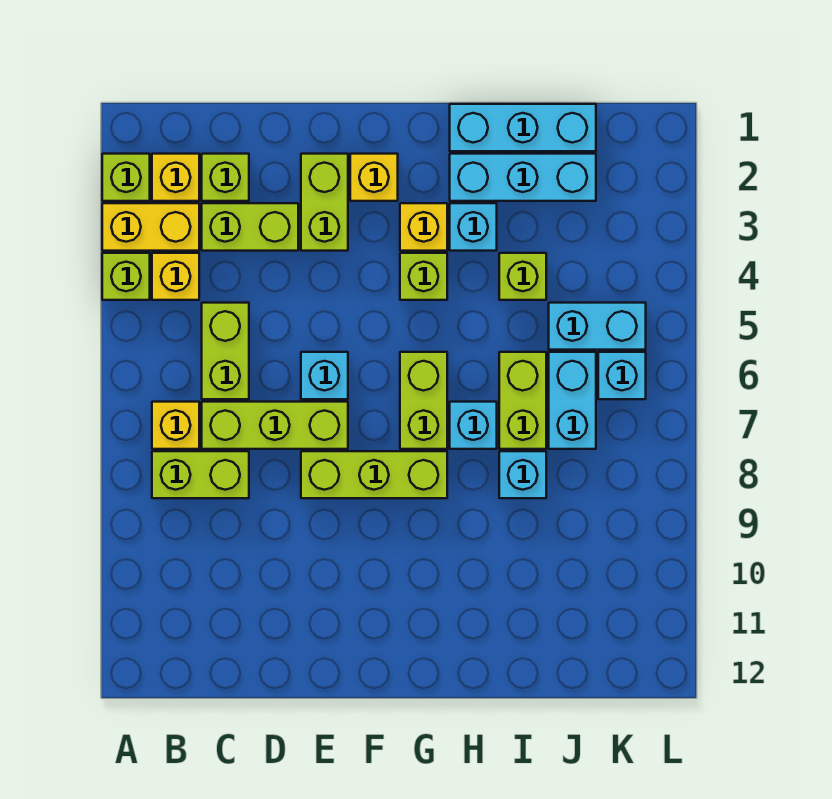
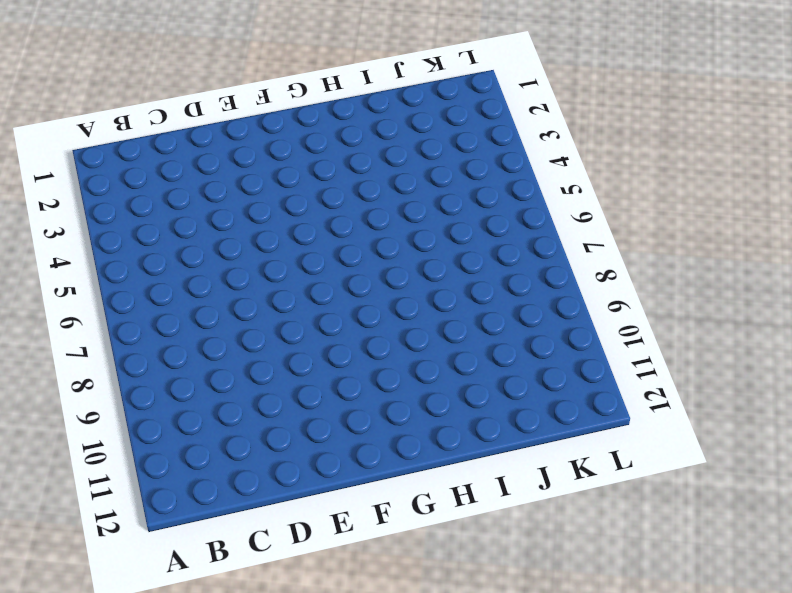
none -> lime 1x1 brick [102,154,150,201]
none -> yellow 1x2 brick [102,203,199,251]
none -> lime 1x1 brick [102,253,150,300]

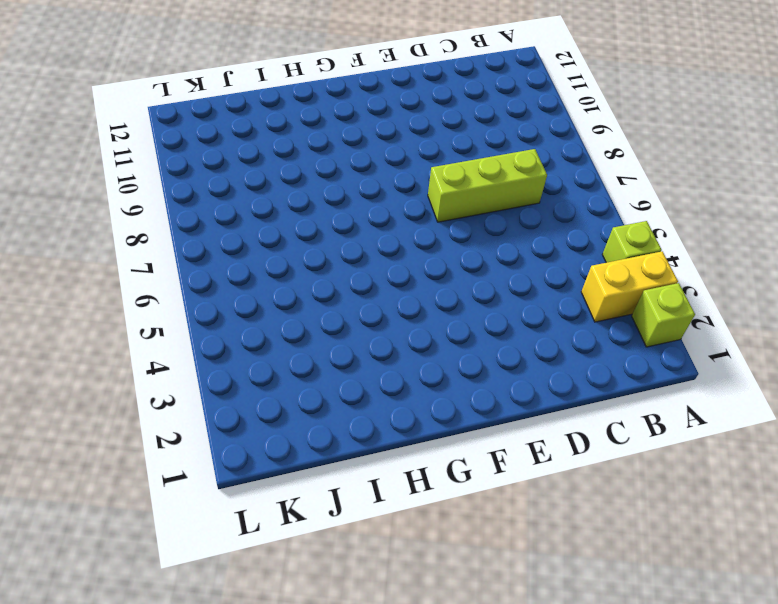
none -> yellow 1x1 brick [152,154,199,201]
none -> yellow 1x1 brick [152,253,199,300]
none -> yellow 1x1 brick [152,402,199,449]

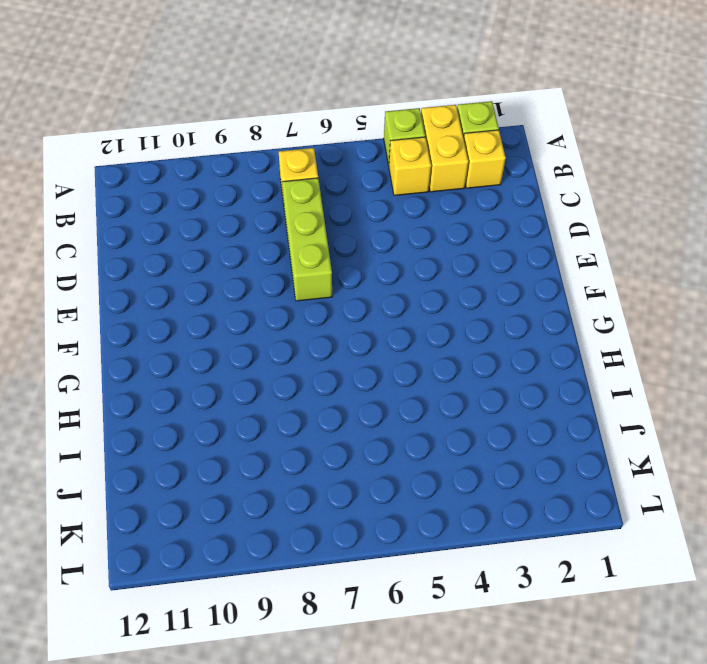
none -> lime 1x2 brick [152,451,249,498]
none -> lime 1x1 brick [202,154,249,201]
none -> lime 1x2 brick [202,203,298,251]

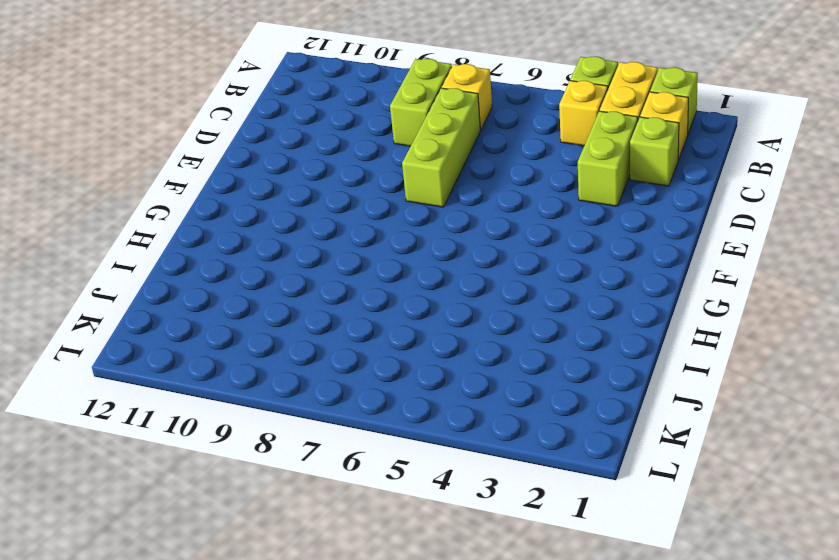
none -> lime 1x2 brick [202,303,249,399]
none -> lime 1x2 brick [301,154,348,251]
none -> cyan 1x1 brick [301,352,348,399]

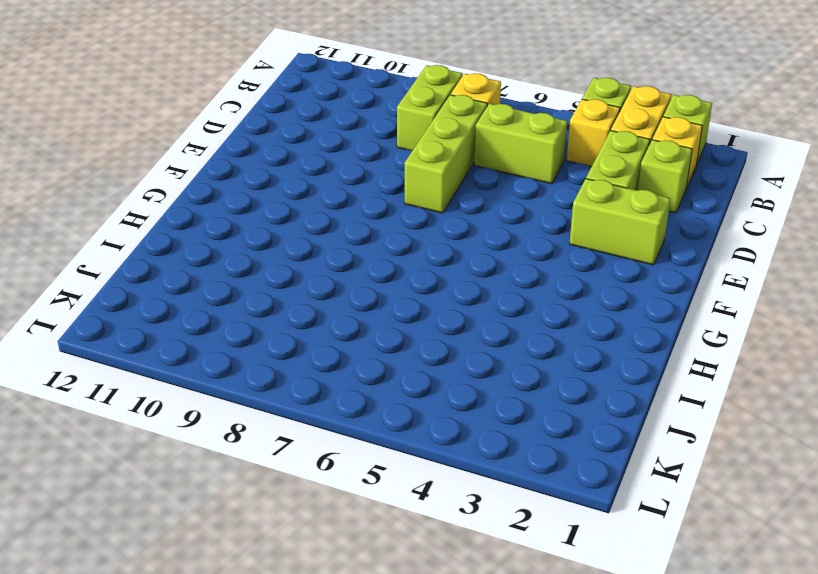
none -> cyan 1x1 brick [301,352,348,399]
none -> lime 1x3 brick [301,451,447,498]
none -> yellow 1x1 brick [350,154,398,201]

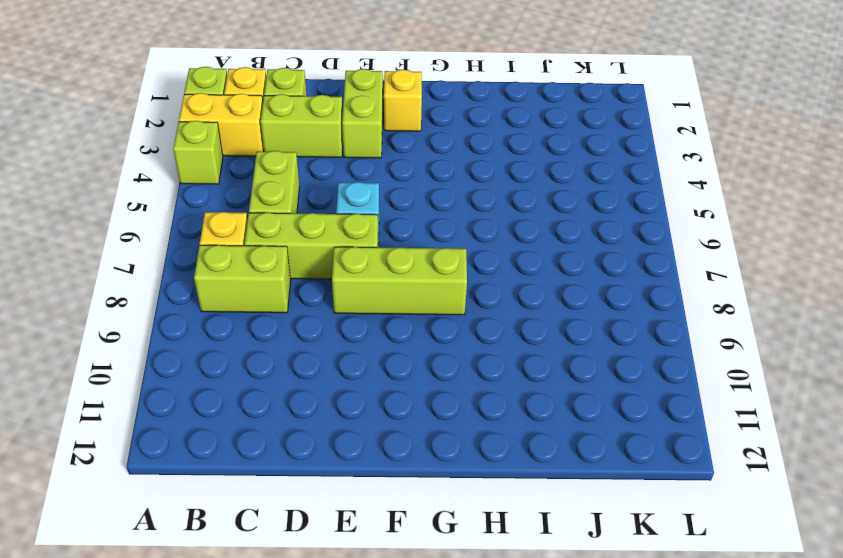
none -> yellow 1x1 brick [152,253,199,300]
none -> yellow 1x1 brick [400,203,447,251]
none -> lime 1x1 brick [400,253,447,300]

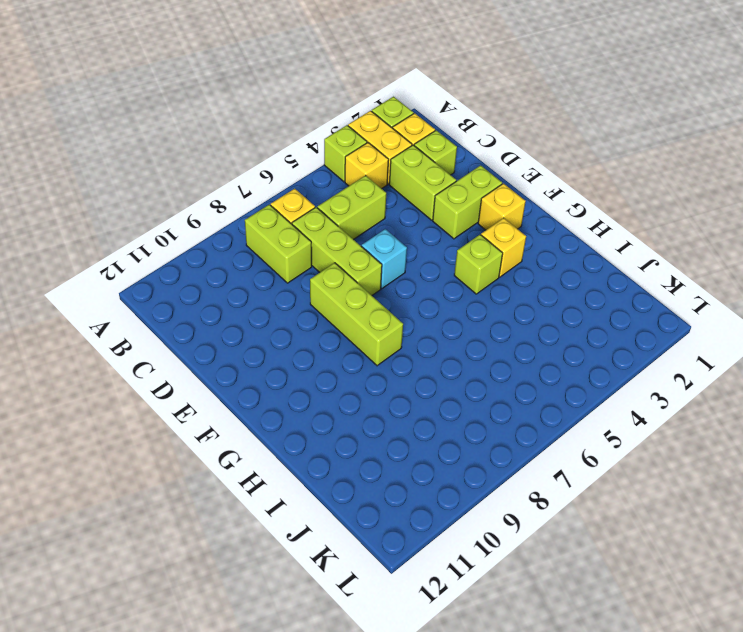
none -> lime 1x2 brick [400,352,447,449]
none -> cyan 1x3 brick [450,104,596,151]
none -> cyan 1x3 brick [450,154,596,201]

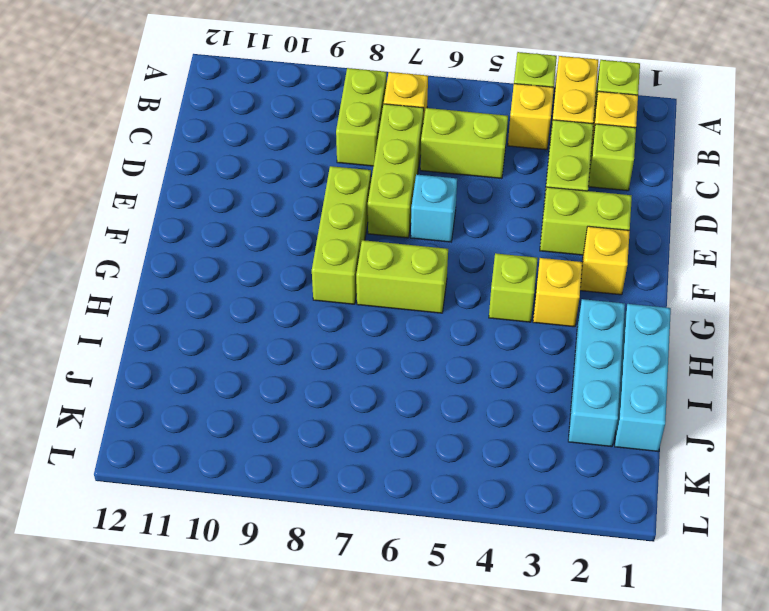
none -> cyan 1x1 brick [450,203,497,251]
none -> cyan 1x1 brick [450,402,497,449]
none -> lime 1x1 brick [499,253,546,300]

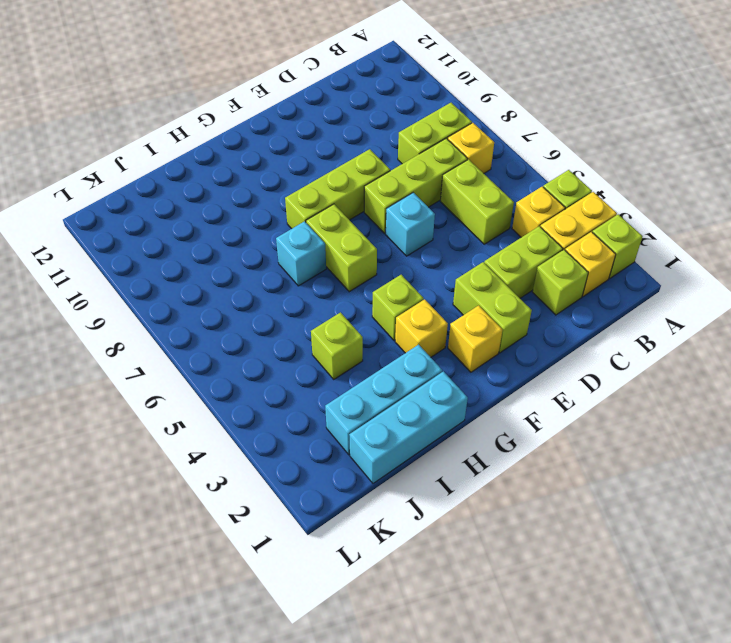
none -> cyan 1x1 brick [450,203,497,251]
none -> lime 1x2 brick [499,352,546,449]
none -> cyan 1x1 brick [499,451,546,498]

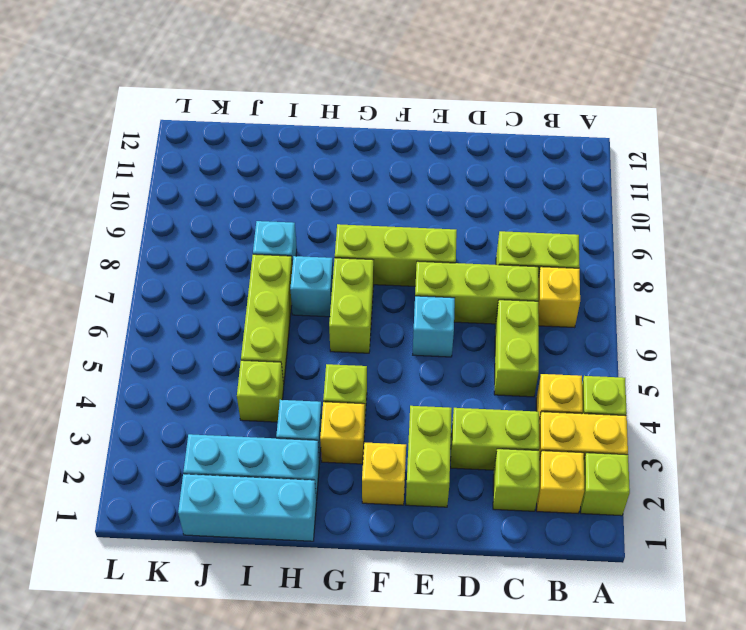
lime 1x3 brick [241,254,292,384] -> lime 1x2 brick [499,352,546,449]
none -> cyan 1x2 brick [549,303,646,350]
none -> cyan 1x2 brick [549,352,596,449]
none -> cyan 1x1 brick [598,352,646,399]

